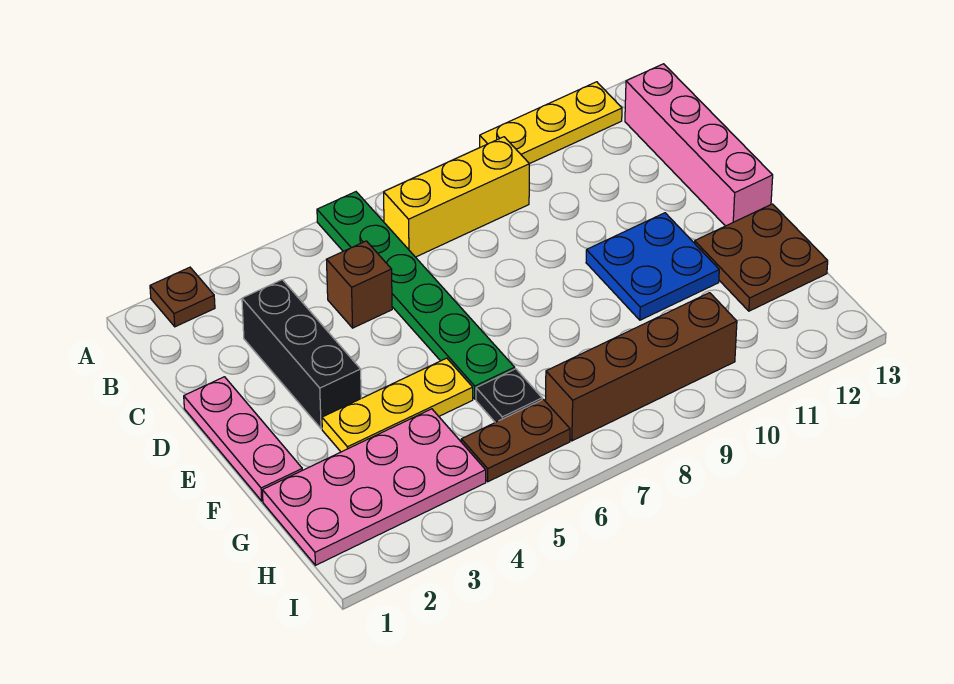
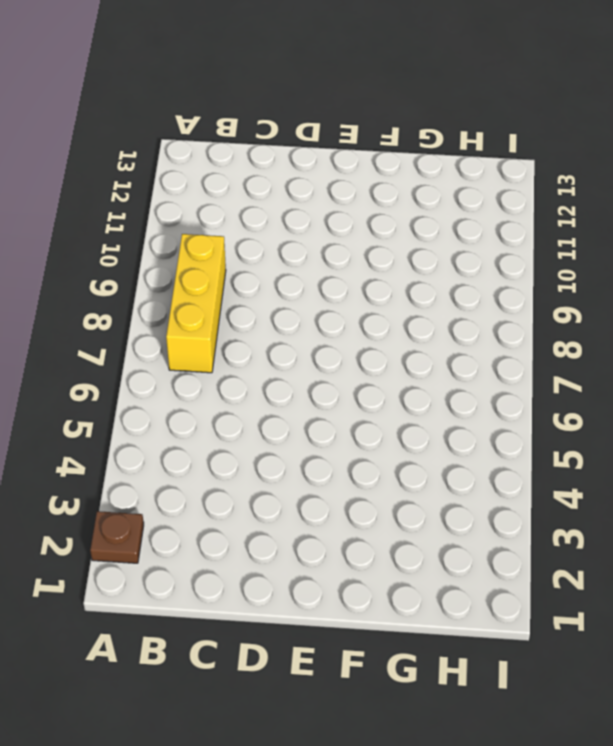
none -> green 1x6 plate [317,192,515,399]
none -> yellow 1x3 plate [480,82,622,164]
none -> pink 1x4 brick [625,64,773,226]

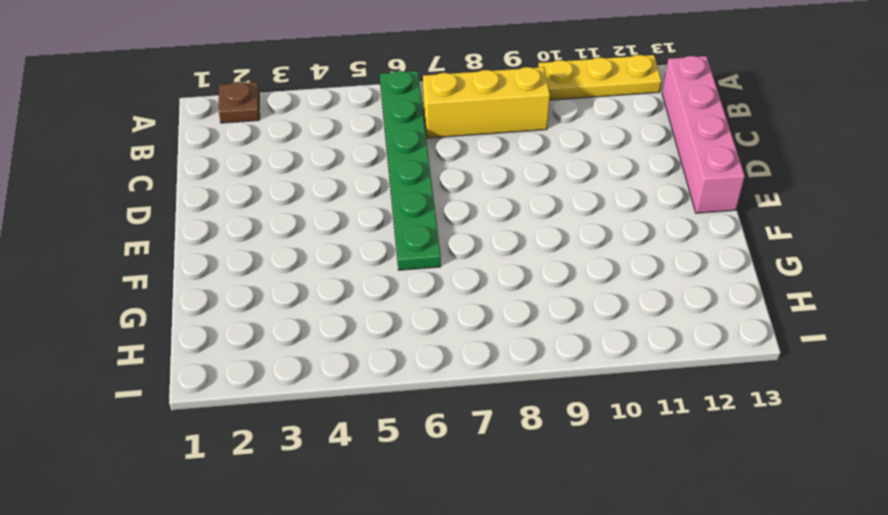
none -> black 1x3 brick [242,280,361,429]
none -> brown 1x1 brick [327,241,392,328]
none -> pink 1x3 plate [184,377,302,501]

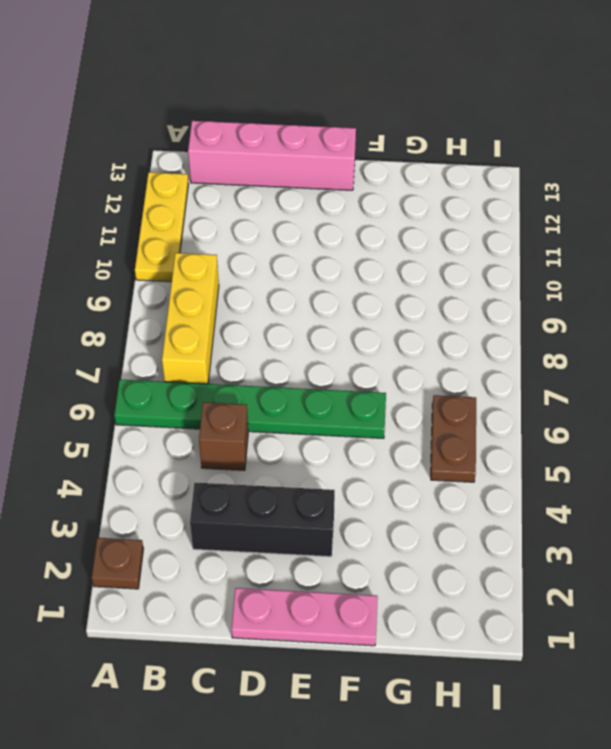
none -> blue 2x2 plate [586,213,719,320]
none -> yellow 1x3 plate [322,358,473,452]
none -> brown 2x2 plate [695,204,828,311]

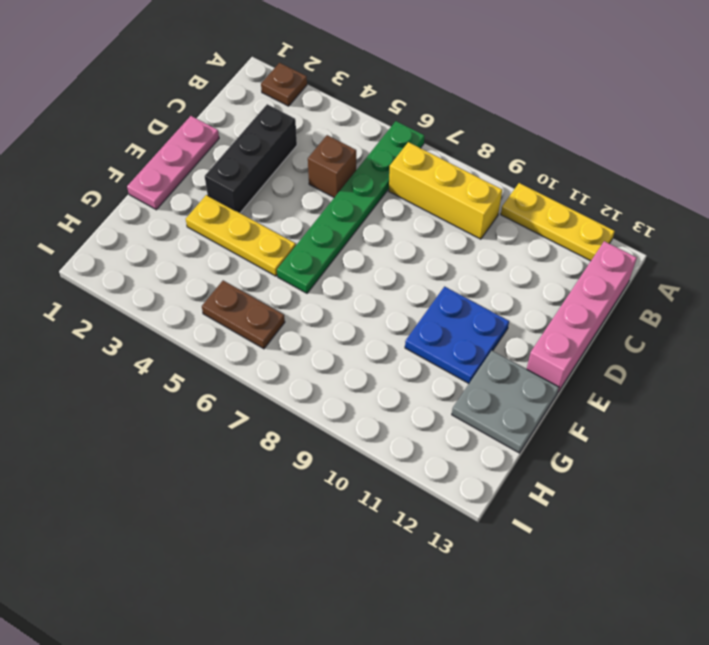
grey 2x2 plate [452,351,559,453] -> brown 2x2 plate [695,204,828,311]
none -> pink 2x4 plate [262,409,486,565]
none -> black 1x1 plate [476,369,542,422]
none -> brown 1x4 brick [545,293,737,441]

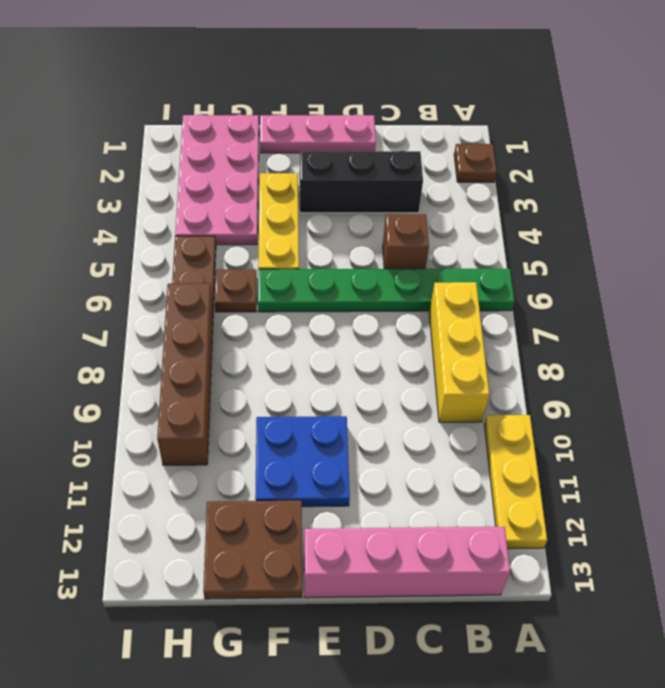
brown 1x1 plate [215,269,257,312] -> black 1x1 plate [476,369,542,422]

